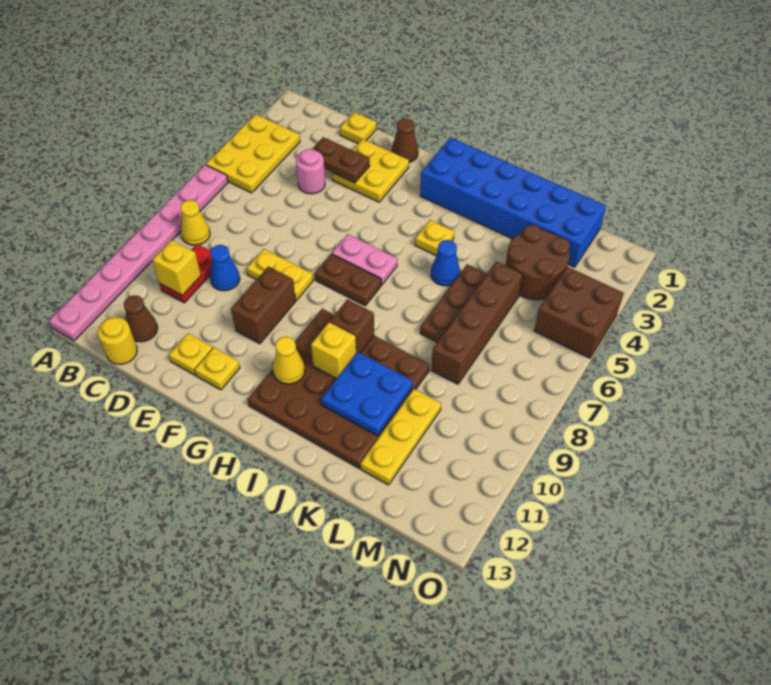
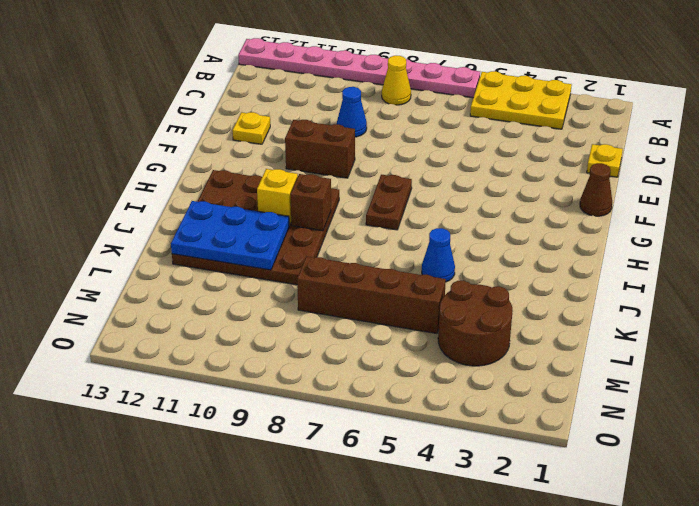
blue 2x3 plate [171,201,289,270] -> blue 2x2 plate [321,352,413,436]
none -> red 1x2 plate [160,244,212,303]
none -> brown 1x1 cone [124,295,158,342]
none -> yellow 1x1 round brick [98,317,137,365]
none -> pink 1x1 round brick [296,149,325,194]

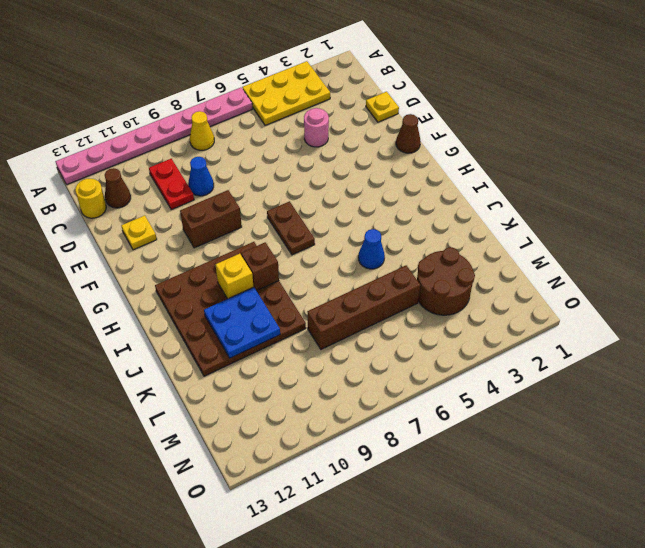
red 1x2 plate [149,159,194,210] -> red 1x2 plate turned to [160,244,212,303]
none -> yellow 2x2 plate [332,139,409,202]
none -> yellow 1x2 plate [247,249,313,300]
none -> yellow 1x1 plate [195,347,240,390]
none -> pink 1x2 plate [332,234,398,285]

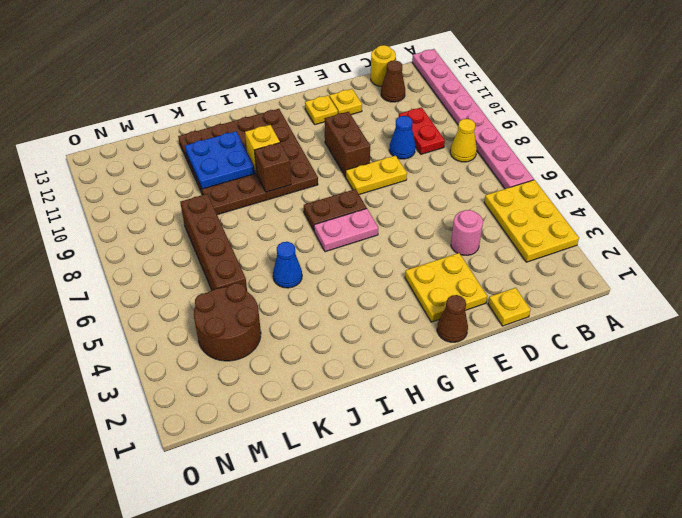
none -> blue 2x6 brick [420,138,606,267]
none -> yellow 1x1 plate [415,220,454,255]
none -> brown 1x3 plate [420,264,487,342]
none -> yellow 1x3 plate [360,389,441,485]

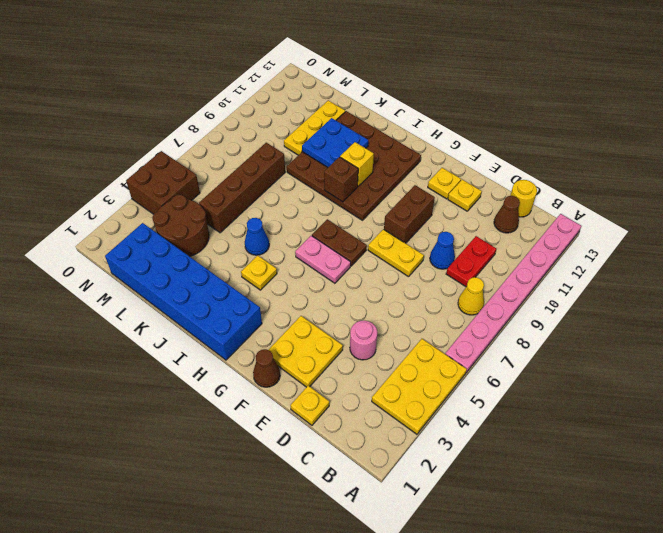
none -> brown 1x3 plate [420,264,487,342]
none -> yellow 1x1 brick [152,240,201,296]
none -> brown 1x2 plate [312,137,370,183]
none -> yellow 1x1 cone [273,336,305,384]

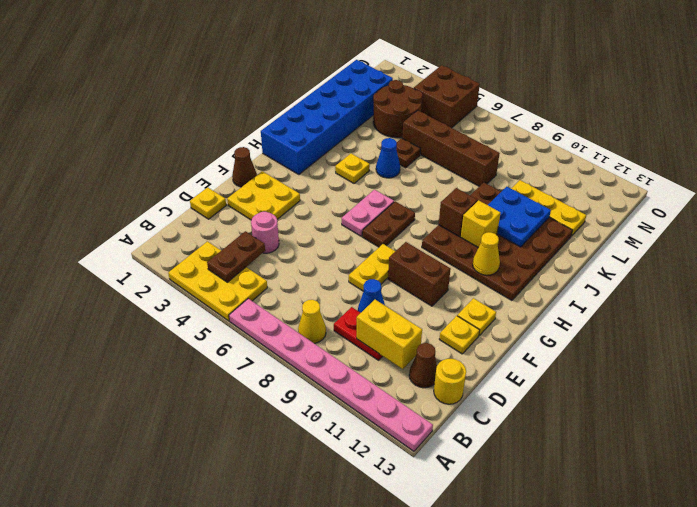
brown 1x2 plate [207,231,265,282] -> brown 1x2 plate moved to [312,137,370,183]
yellow 1x2 brick [357,300,422,369] -> yellow 1x1 brick [152,240,201,296]
brown 1x1 plate [396,138,420,168] -> brown 1x3 plate [420,264,487,342]

